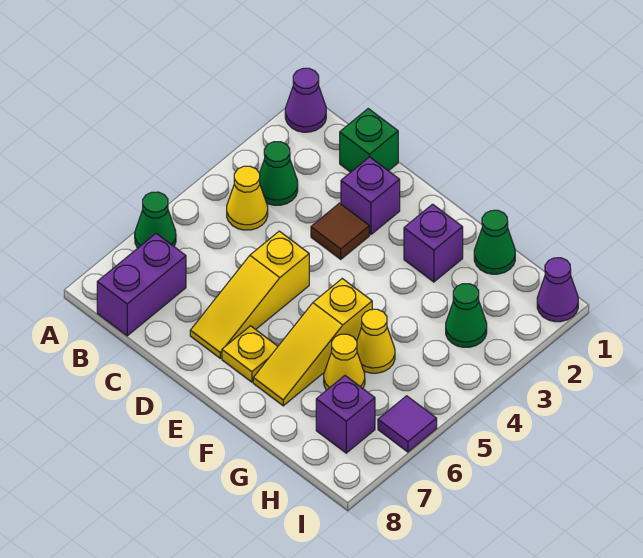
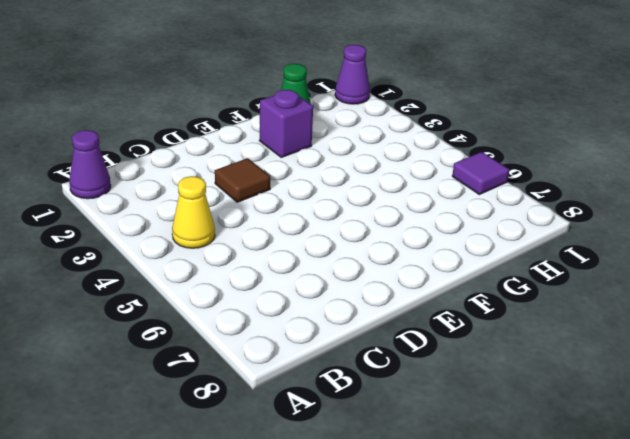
none -> green 1x1 cone [135,192,176,248]
none -> green 1x1 cone [260,142,298,205]
none -> purple 1x2 brick [97,234,186,336]

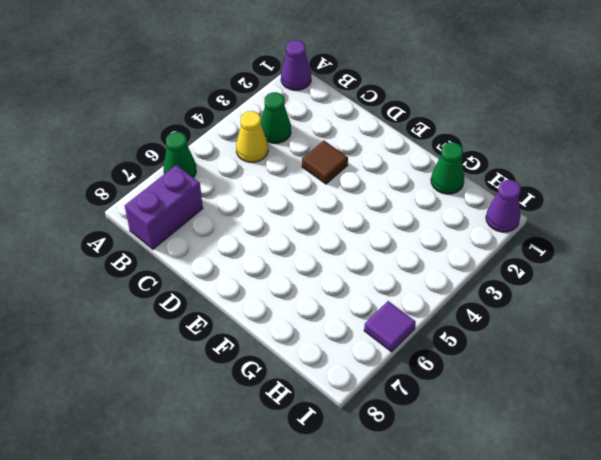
none -> green 1x1 brick [340,109,398,172]
none -> purple 1x1 brick [341,157,400,235]
none -> yellow 1x3 slope [190,231,309,358]

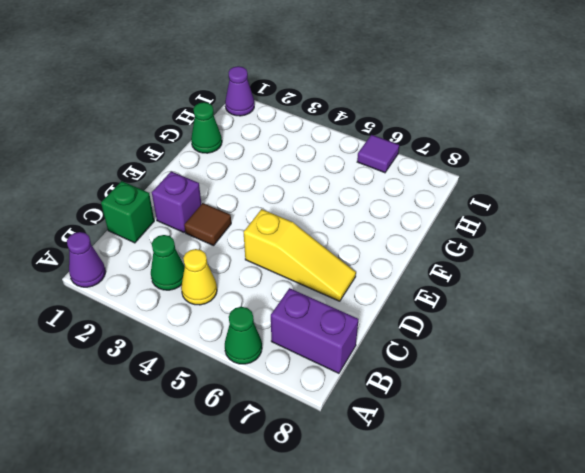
none -> yellow 1x1 plate [222,326,278,382]
none -> purple 1x1 brick [404,204,463,282]
none -> yellow 1x3 slope [253,279,372,406]

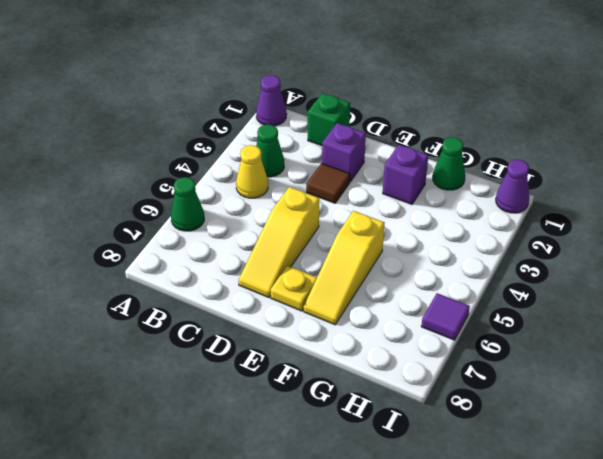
none -> purple 1x2 brick [97,234,186,336]
none -> yellow 1x1 cone [357,309,395,373]
none -> yellow 1x1 cone [324,334,365,390]

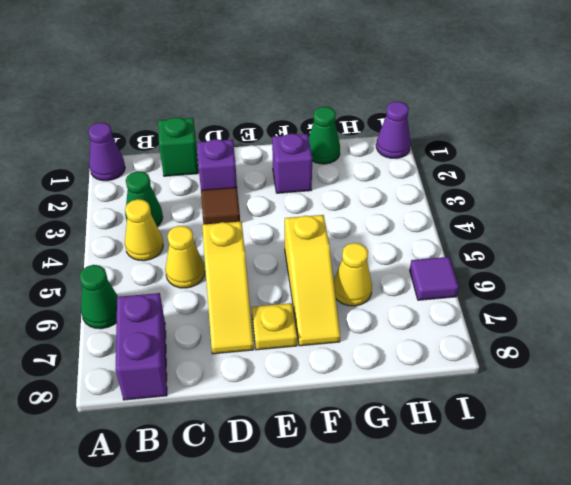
yellow 1x1 cone [165,226,205,288] -> yellow 1x1 cone moved to [357,309,395,373]
none -> green 1x1 cone [446,284,487,347]
none -> purple 1x1 brick [316,376,375,453]

